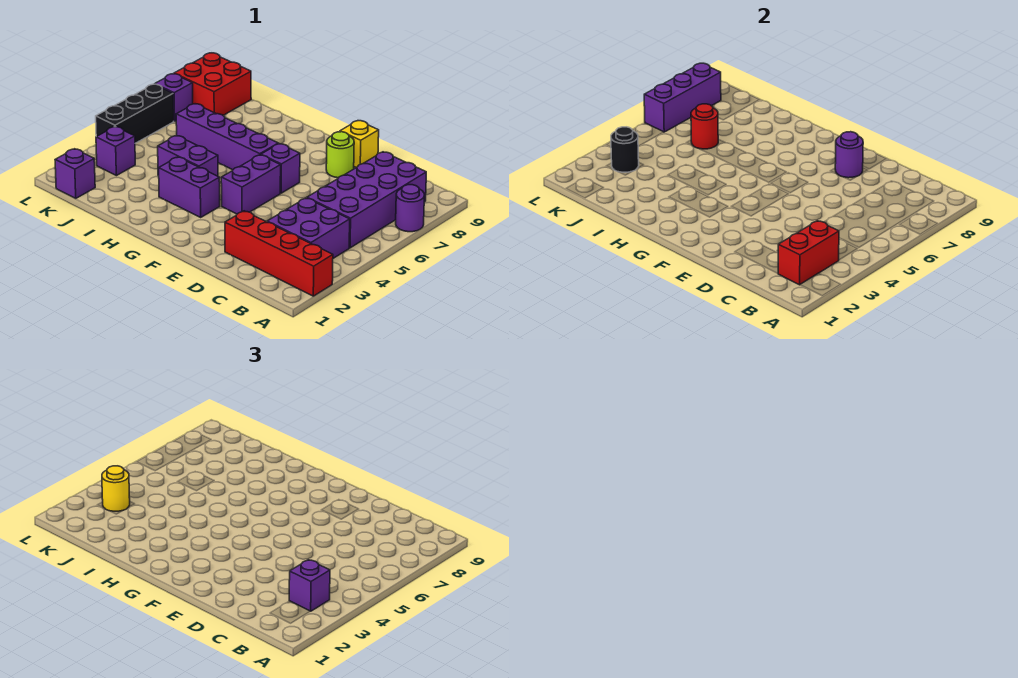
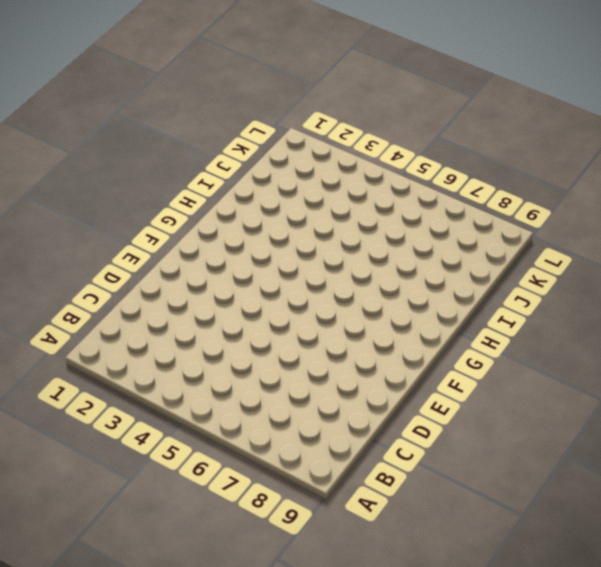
none -> red 1x4 brick [225,211,333,296]
none -> purple 1x1 round brick [396,185,424,232]
none -> purple 2x2 brick [267,198,350,258]

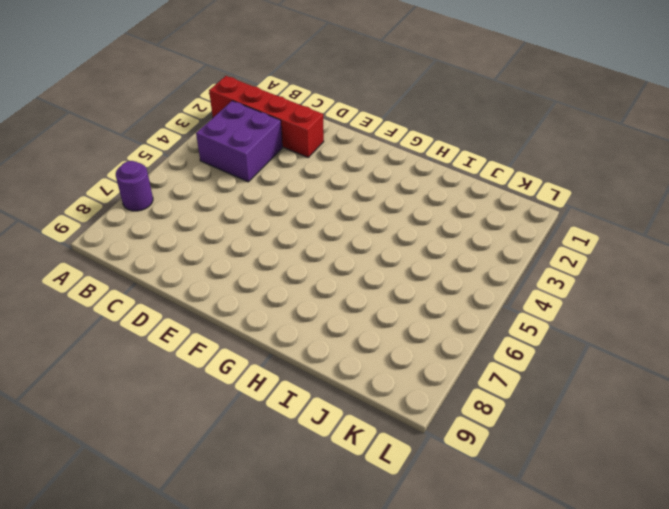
none -> purple 2x4 brick [307,152,426,248]
none -> lime 1x1 round brick [326,132,354,178]
none -> yellow 1x1 brick [340,121,379,168]

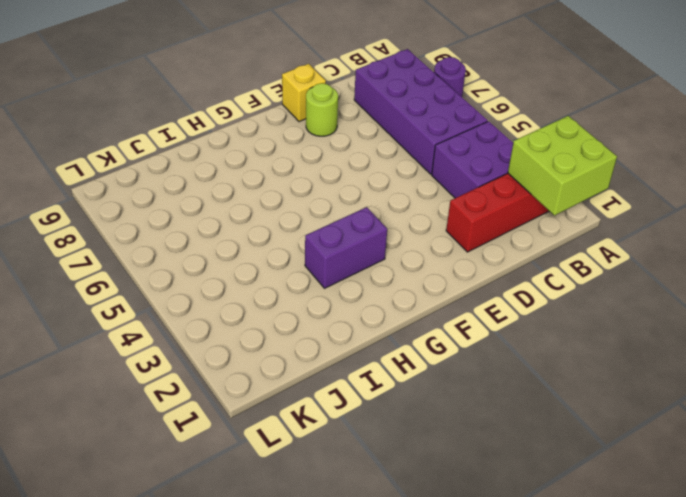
lime 2x2 brick [508,116,617,215] -> red 1x2 brick [778,221,839,285]
none -> purple 1x2 brick [221,155,281,214]
none -> purple 1x1 brick [261,144,300,193]
none -> purple 1x4 brick [176,104,278,170]

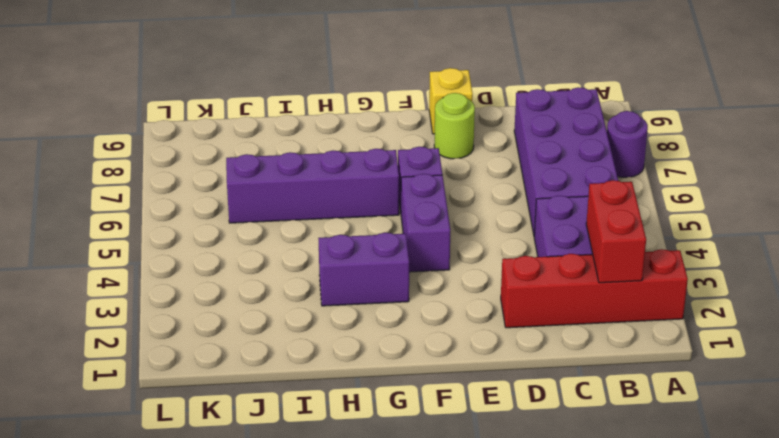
none -> purple 1x2 brick [158,135,218,176]
none -> purple 1x1 brick [55,149,95,198]
none -> purple 1x1 brick [96,127,135,176]

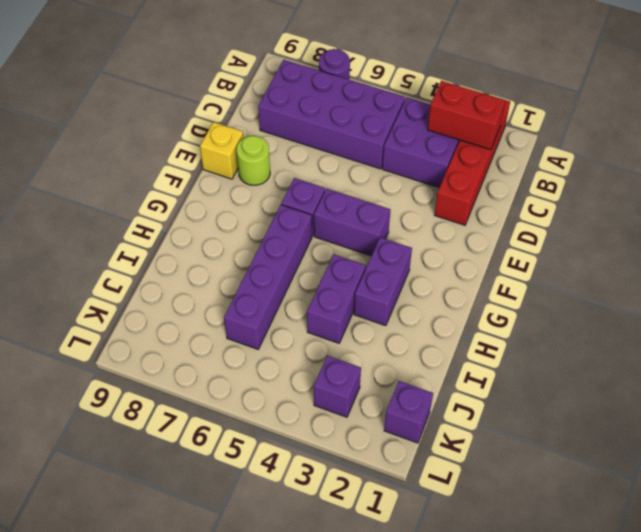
none -> red 2x2 brick [174,53,251,115]
none -> black 1x3 brick [96,84,174,143]
none -> purple 1x1 brick [155,74,193,121]

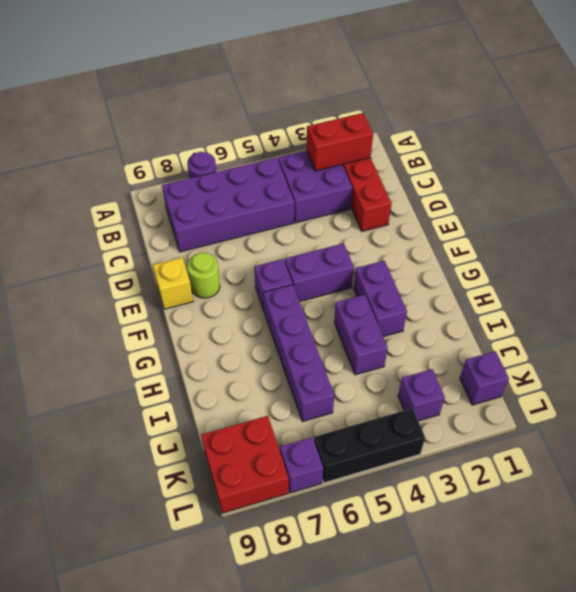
none -> purple 1x1 round brick [835,132,863,178]
none -> red 1x1 round brick [691,104,718,149]
none -> black 1x1 round brick [611,127,639,172]

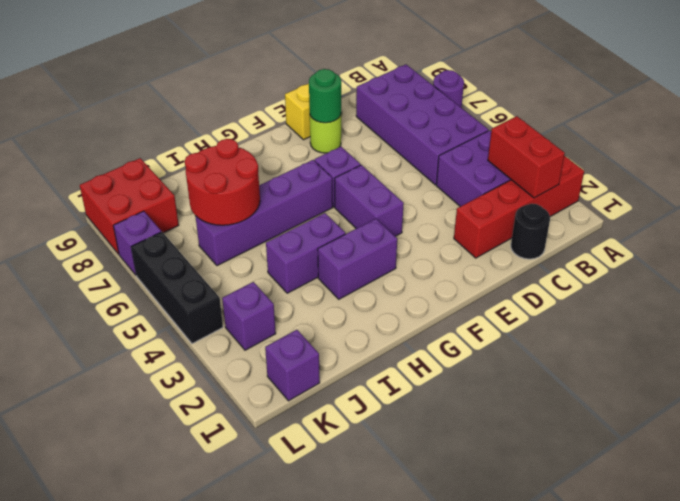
black 1x1 round brick [511,204,550,259] -> black 1x1 round brick moved to [611,127,639,172]
green 1x1 round brick [309,69,341,123] -> purple 1x1 round brick [835,132,863,178]
red 2x2 round brick [185,139,260,225] -> red 1x1 round brick [691,104,718,149]
none -> purple 1x3 brick [644,63,721,132]
none -> purple 1x1 brick [289,560,330,611]
none -> yellow 1x1 round brick [102,466,130,511]

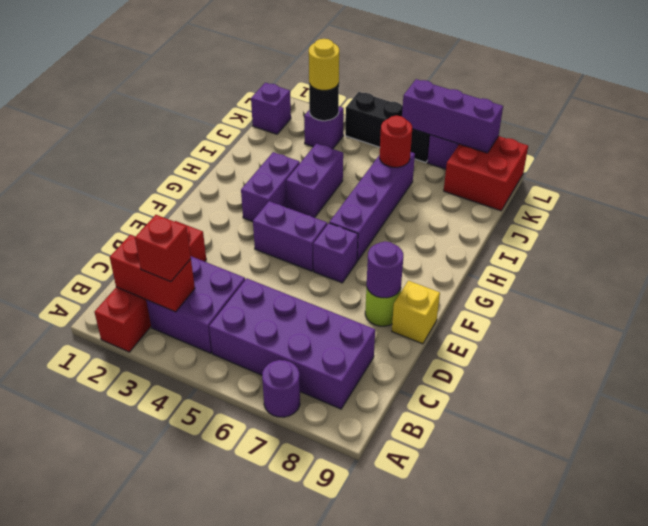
red 1x1 brick [135,215,191,282] -> purple 1x1 brick [289,560,330,611]

